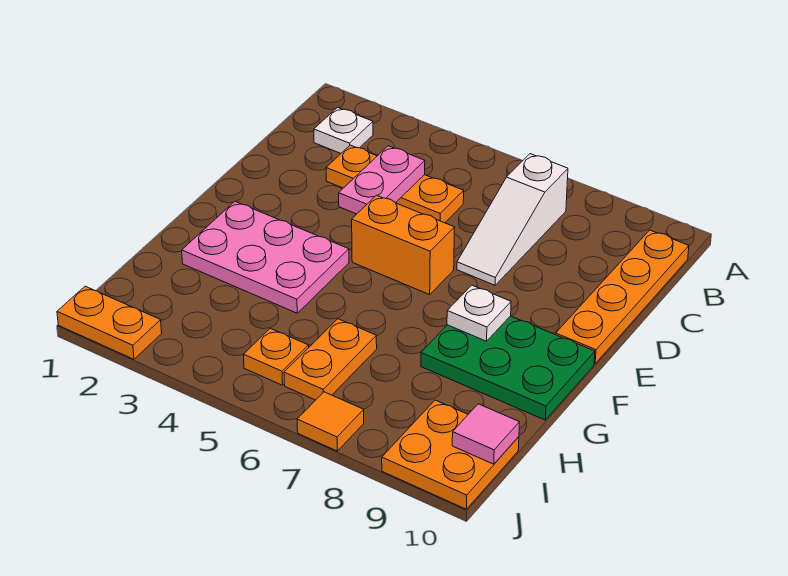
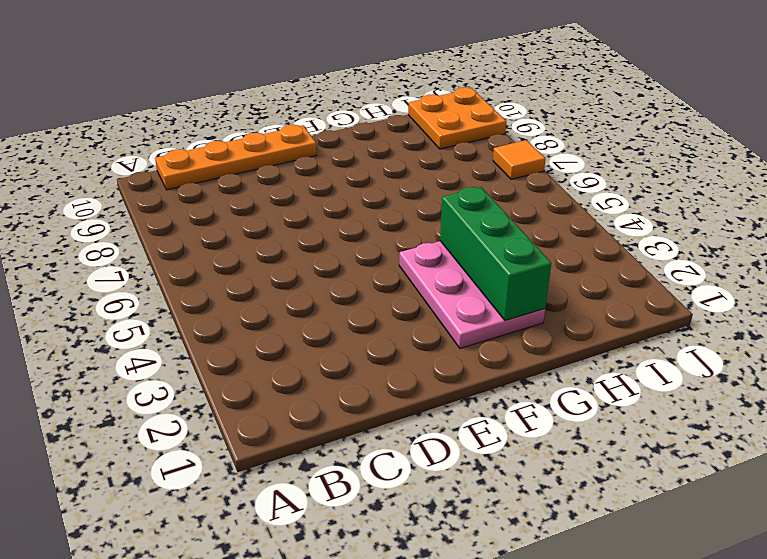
green 1x3 brick [440,187,551,320] -> none
none -> white 1x1 plate [314,107,373,153]
none -> white 1x3 slope [457,154,568,285]
none -> orange 1x3 plate [326,145,464,223]

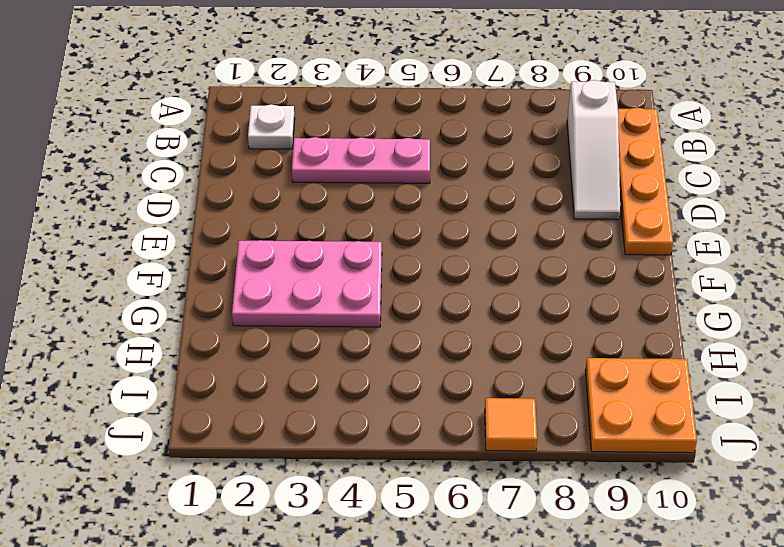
white 1x3 slope [567,80,620,219] -> white 1x3 slope moved to [457,154,568,285]
pink 1x3 plate [292,137,430,183] -> orange 1x3 plate [326,145,464,223]
none -> orange 1x2 brick [352,195,455,295]
none -> green 2x3 plate [421,316,595,420]
none -> orange 1x2 plate [284,319,377,400]

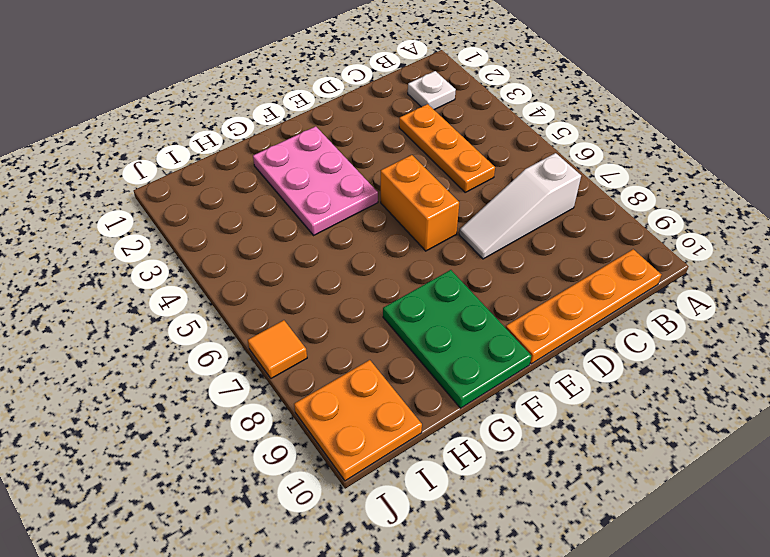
none -> orange 1x2 plate [284,319,377,400]
none -> orange 1x1 plate [243,328,309,385]
none -> orange 1x2 plate [57,286,162,359]

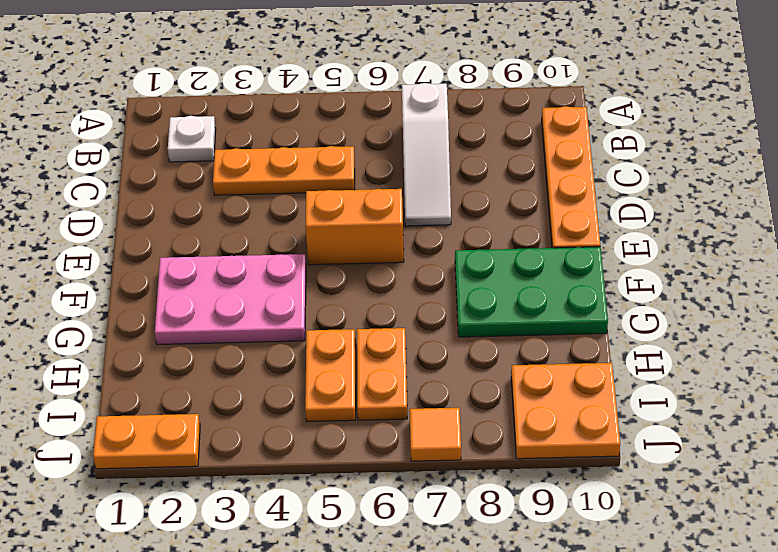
orange 1x2 plate [305,329,356,421] -> orange 1x1 plate [243,328,309,385]
none -> pink 1x2 plate [339,146,425,214]
none -> white 1x1 plate [447,285,511,341]
none -> pink 1x1 tile [452,404,520,464]

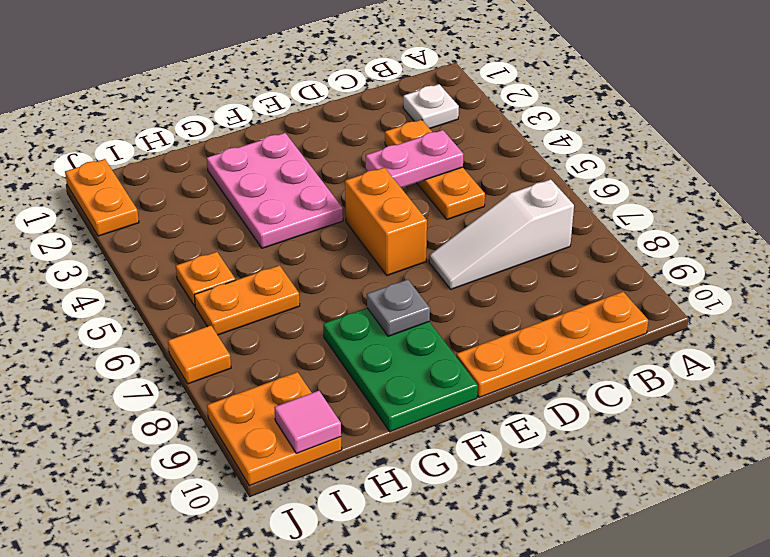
grey 1x1 plate [367,279,430,336] -> white 1x1 plate [447,285,511,341]

